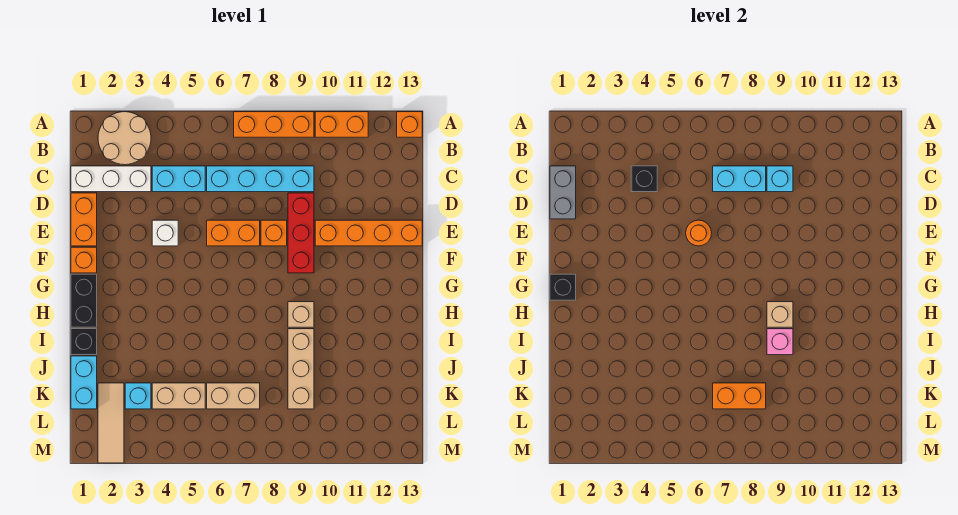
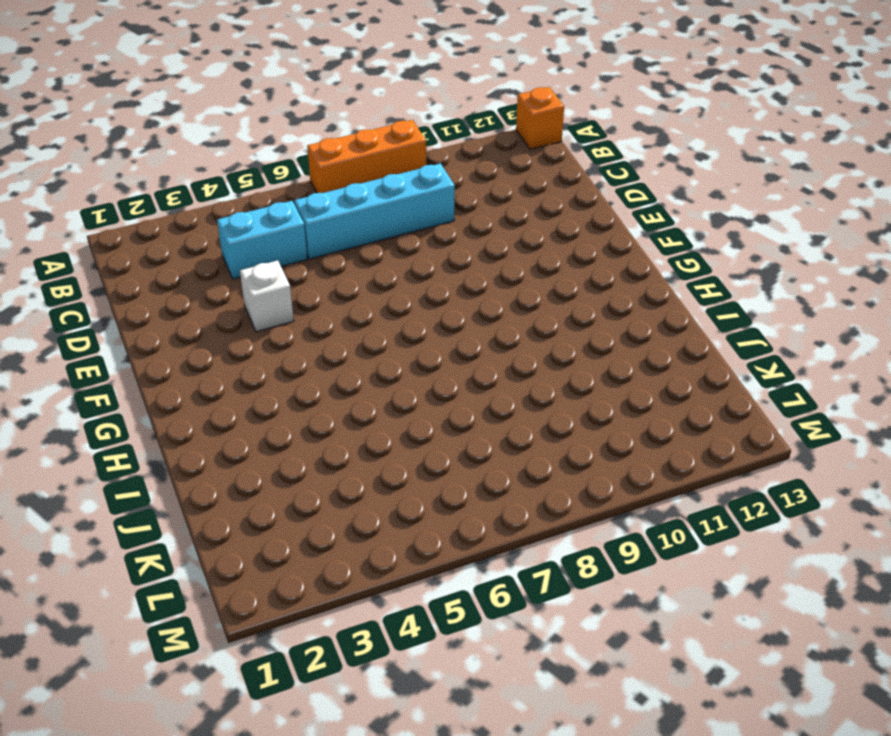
none -> tan 2x2 round brick [98,112,151,165]
none -> orange 1x2 brick [315,112,368,137]
none -> white 1x3 brick [71,166,151,192]
none -> orange 1x2 brick [71,193,97,246]

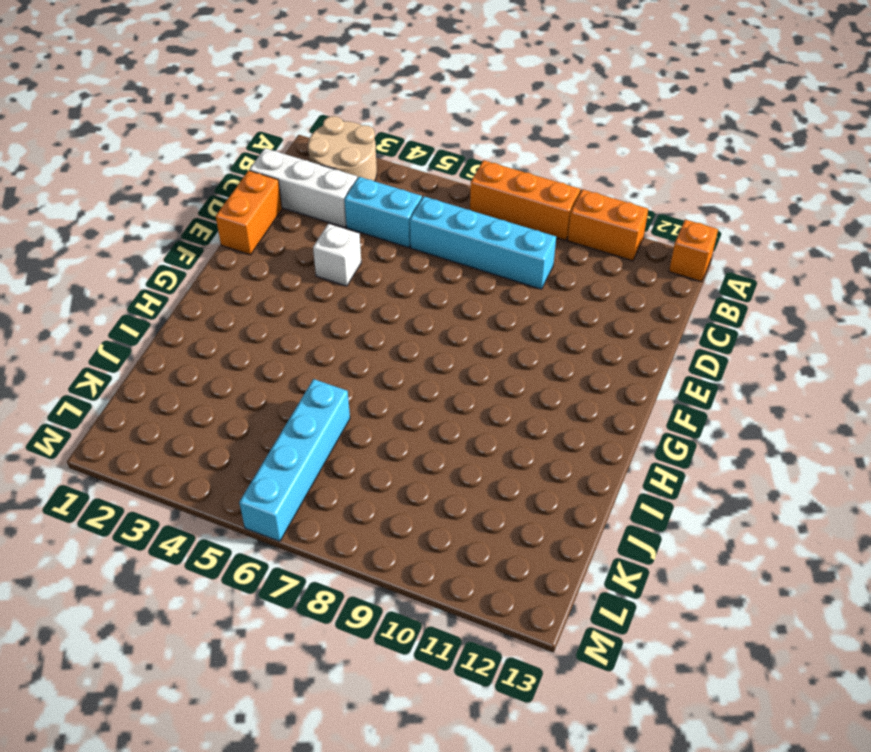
cyan 1x4 brick [239,379,350,541] -> tan 1x2 brick [207,383,260,409]
none -> red 1x3 brick [288,193,314,273]
none -> orange 1x2 brick [207,220,260,246]
none -> orange 1x1 brick [261,220,287,246]
none -> orange 1x4 brick [315,220,422,246]

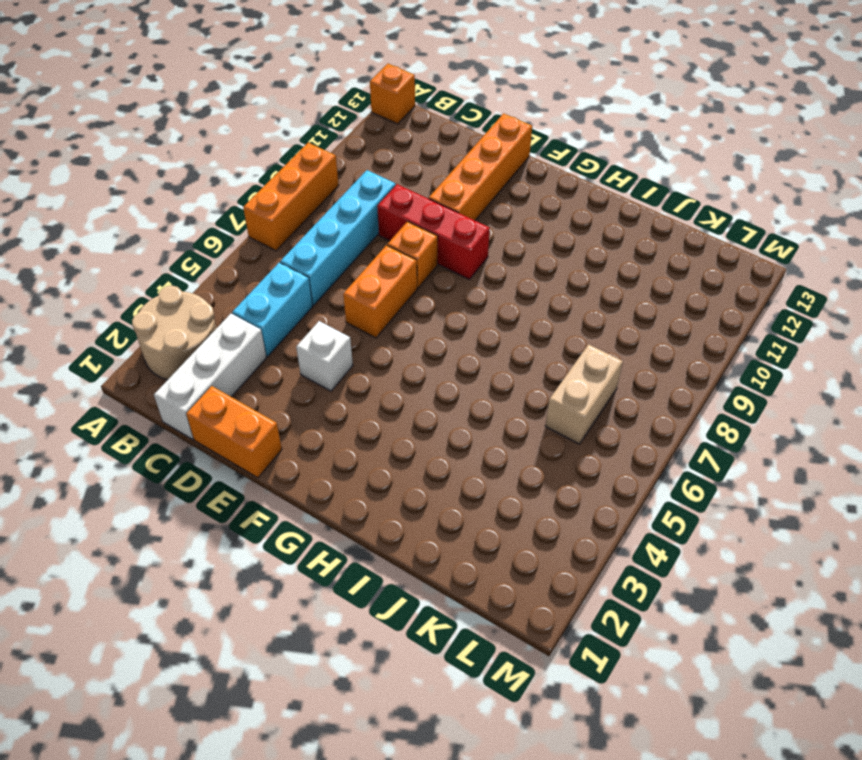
none -> orange 1x2 brick [315,112,368,137]
none -> orange 1x1 brick [71,247,97,273]
none -> black 1x2 brick [71,274,97,327]
none -> tan 1x1 brick [288,302,314,327]

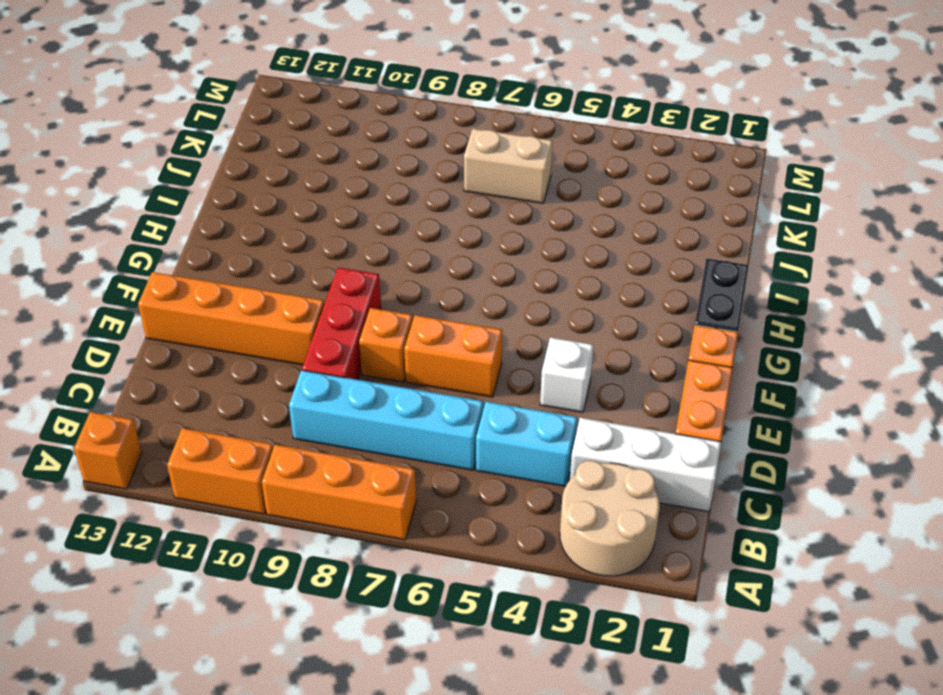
none -> tan 1x1 brick [288,302,314,327]
none -> black 1x1 brick [71,329,97,355]
none -> tan 1x3 brick [288,329,314,409]
none -> cyan 1x2 brick [71,356,97,409]

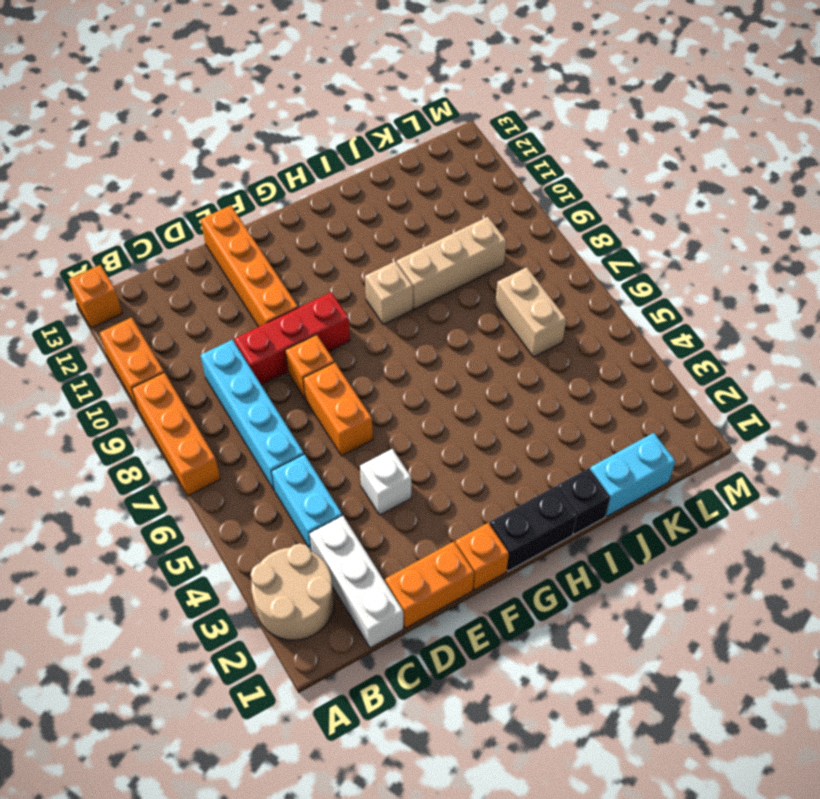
none -> tan 1x3 tile [98,383,124,463]
none -> cyan 1x1 brick [125,383,151,409]
none -> tan 1x2 brick [152,383,205,409]
none -> grey 1x2 brick [550,166,576,219]

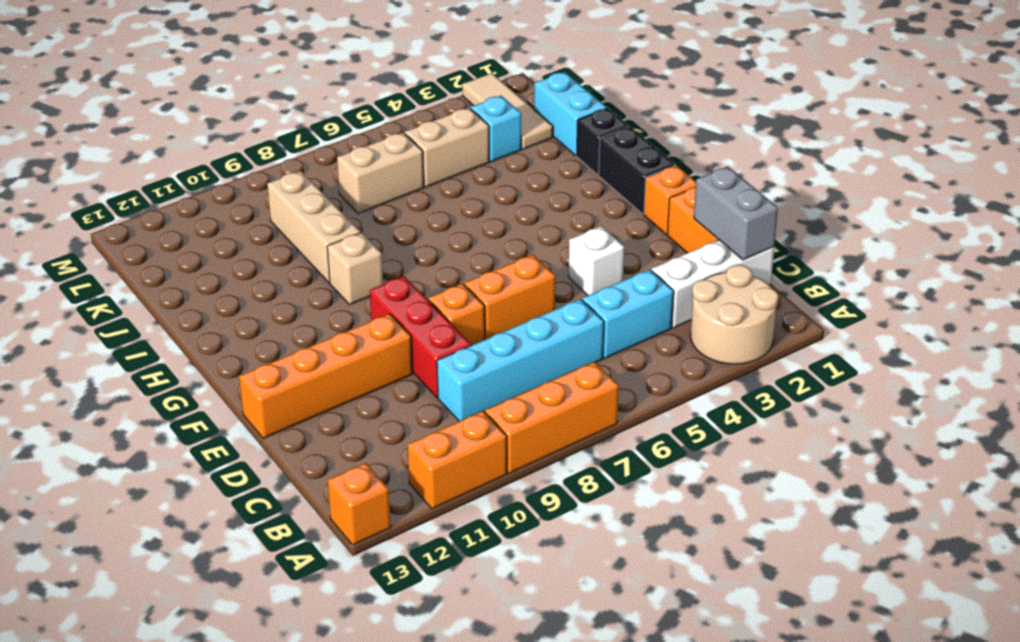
none -> black 1x1 brick [631,166,657,192]
none -> cyan 1x2 brick [713,166,766,192]
none -> cyan 1x1 brick [767,166,793,192]
none -> orange 1x1 round brick [686,220,711,246]

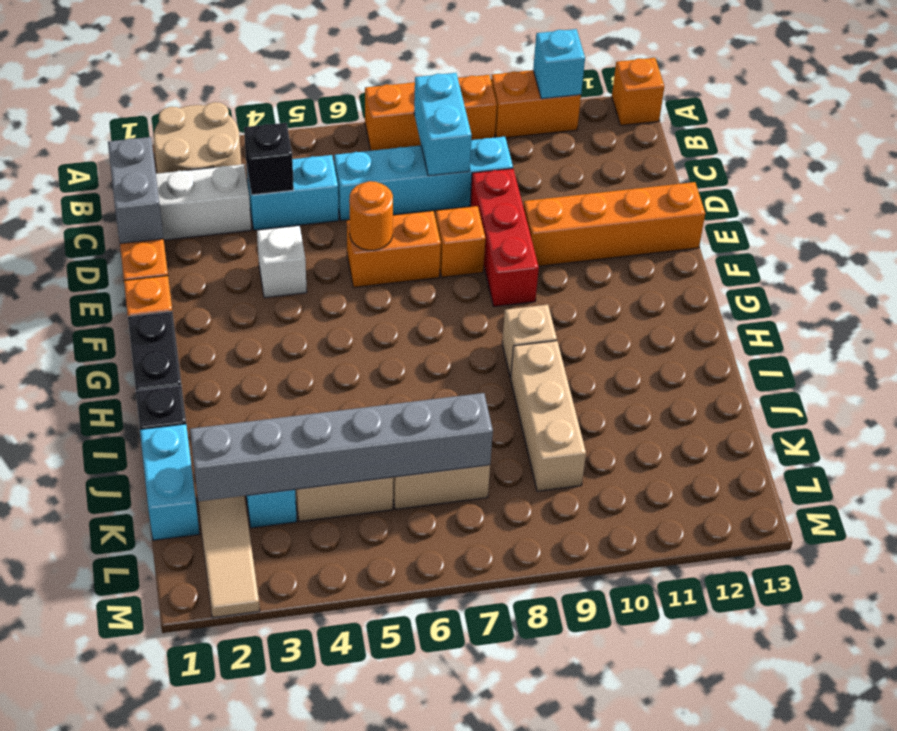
cyan 1x1 brick [533,29,585,99] -> cyan 1x1 brick moved to [767,166,793,192]
cyan 1x2 brick [414,73,472,176] -> cyan 1x2 brick turned to [713,166,766,192]
grey 1x6 brick [190,393,493,501] -> orange 1x2 brick [713,383,766,409]
none -> black 1x1 brick [550,274,576,300]
none -> tan 1x1 brick [767,302,793,327]
none -> pink 1x1 brick [767,329,793,355]

